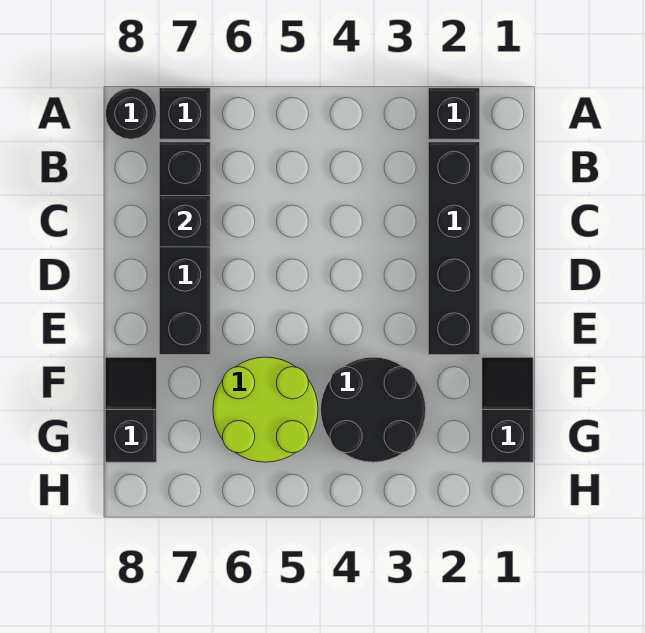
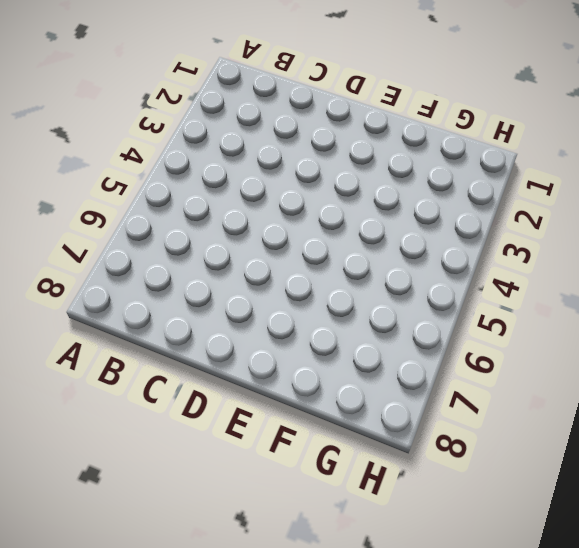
none -> black 1x1 brick [428,88,480,139]
none -> black 1x1 brick [159,88,210,139]

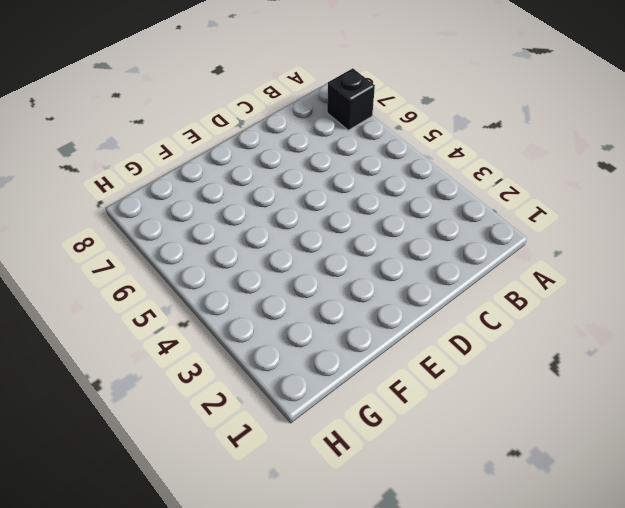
none -> black 1x1 brick [428,88,480,139]
none -> black 1x1 round brick [105,88,157,139]

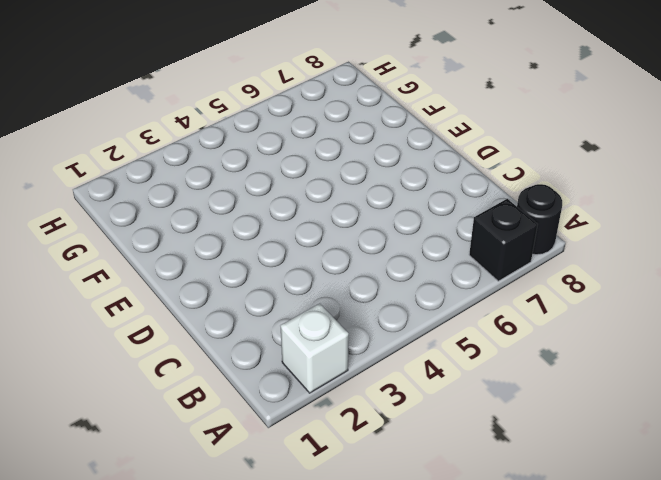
white 1x1 brick [281,303,349,393] -> black 1x1 brick [428,88,480,139]
none -> black 1x4 brick [428,142,480,355]
none -> black 1x4 brick [159,142,210,355]

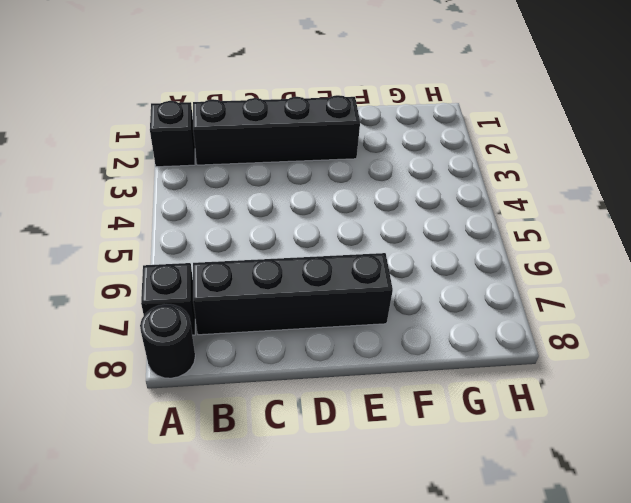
none -> black 1x2 slope [482,357,533,462]
none -> black 2x2 round brick [321,357,426,462]

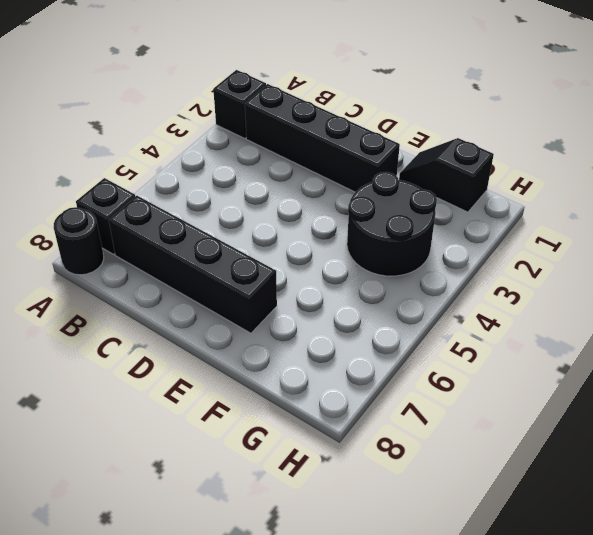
none -> lime 2x2 round brick [213,357,318,462]
none -> black 1x2 slope [105,357,157,462]

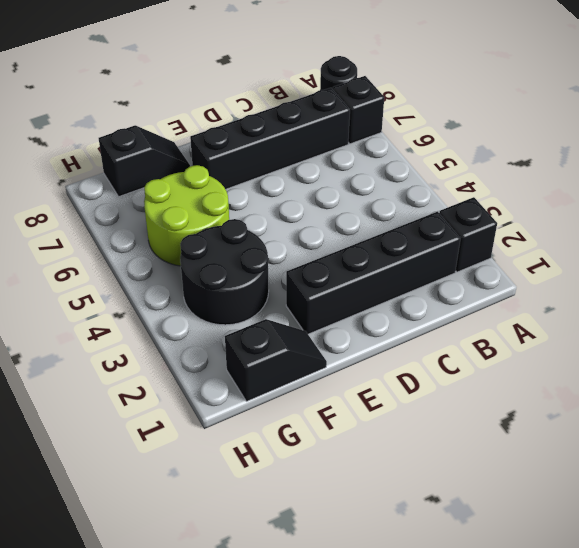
none -> black 1x1 brick [159,196,210,247]

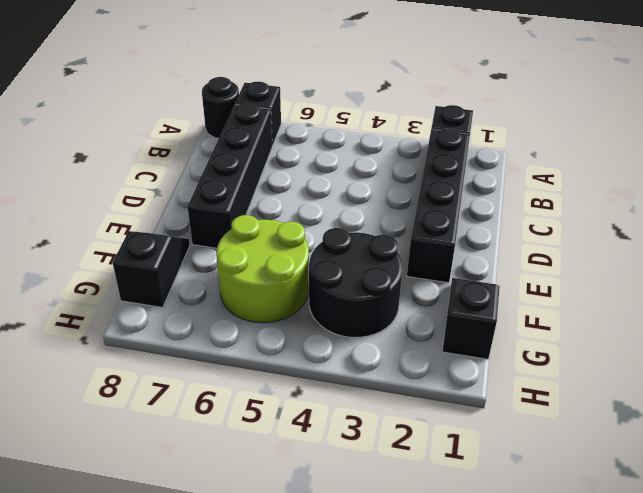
none -> black 1x1 brick [159,196,210,247]

